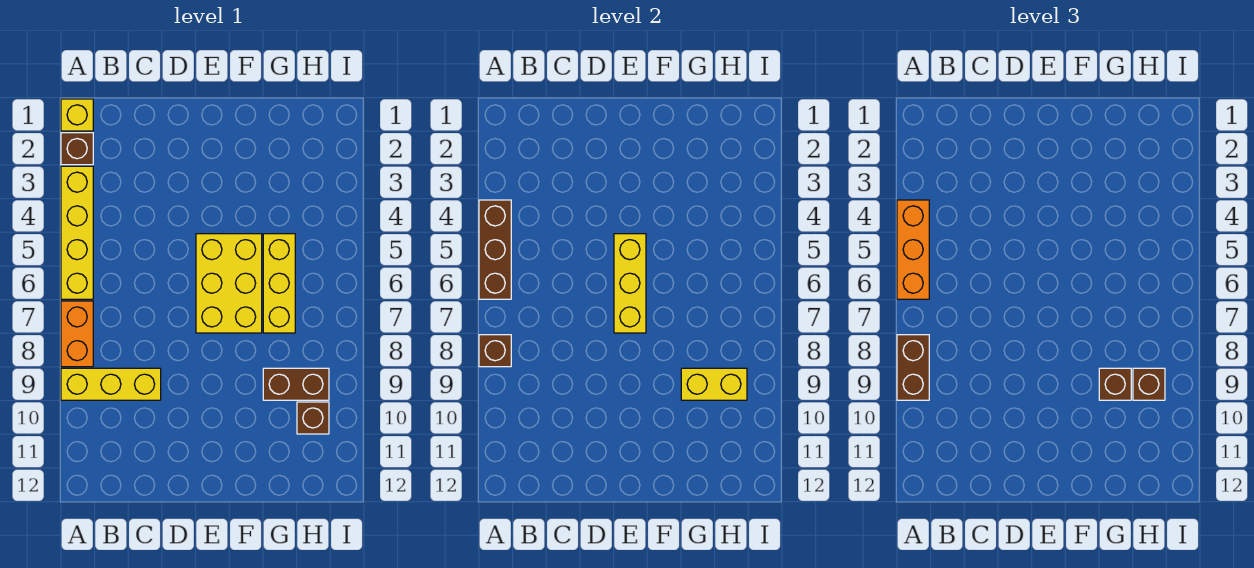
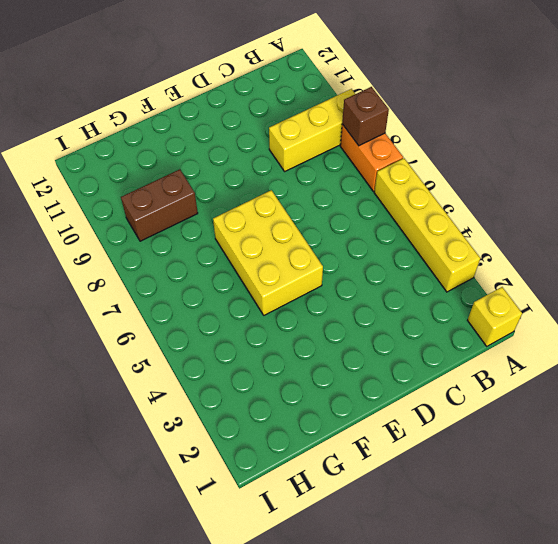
none -> brown 1x1 brick [61,133,93,165]
none -> yellow 1x3 brick [263,234,295,333]
none -> brown 1x1 brick [297,402,329,434]

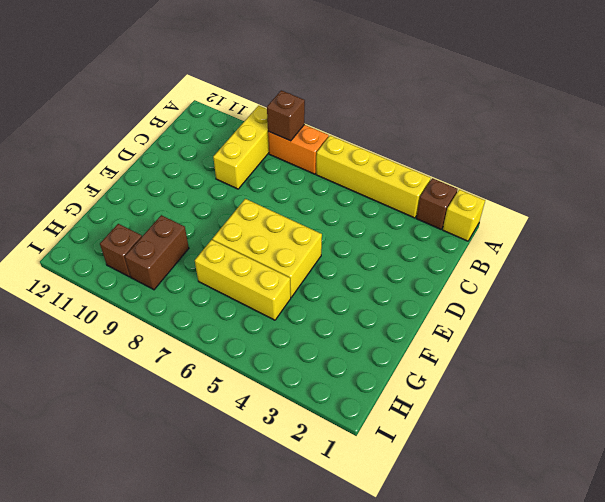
none -> brown 1x3 brick [479,200,511,299]
none -> yellow 1x3 brick [614,234,646,333]
none -> yellow 1x2 brick [681,368,747,400]

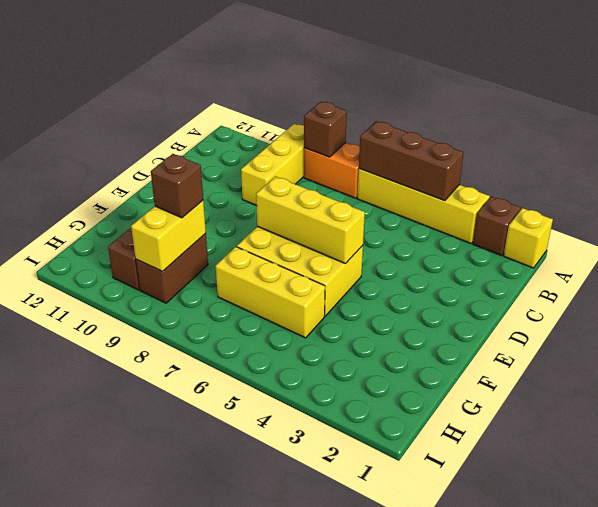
none -> orange 1x3 brick [897,200,929,299]
none -> brown 1x2 brick [897,335,929,400]
none -> brown 1x1 brick [1133,368,1165,400]

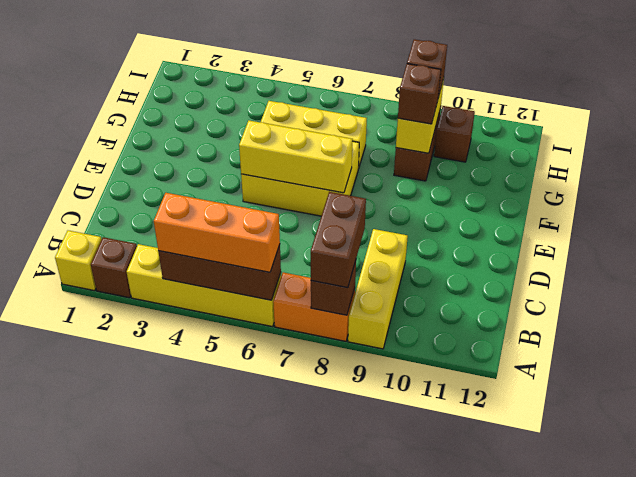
brown 1x2 brick [311,192,366,288] -> brown 1x2 brick turned to [897,335,929,400]

